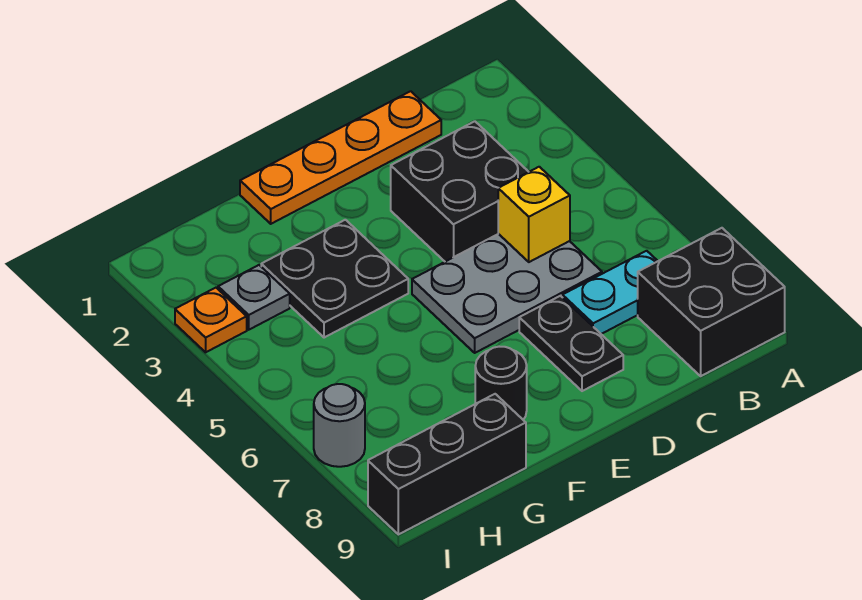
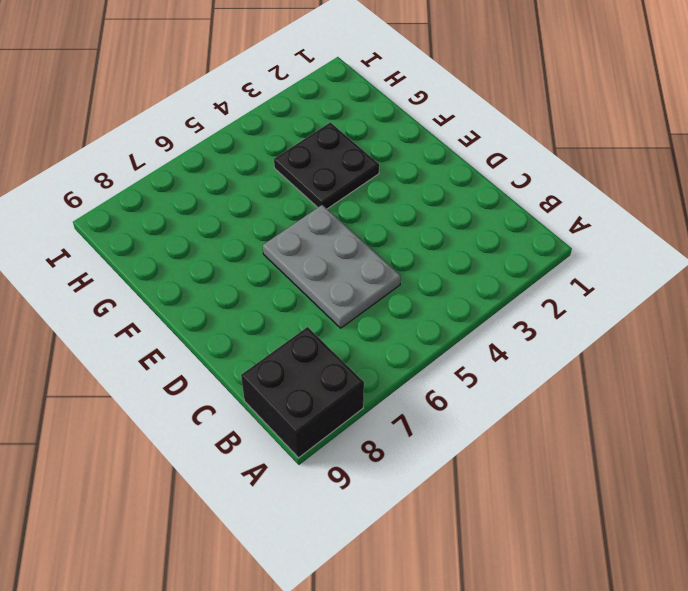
none -> cyan 1x2 plate [563,251,657,334]
none -> orange 1x4 plate [240,91,441,224]
none -> black 2x2 brick [391,121,528,262]

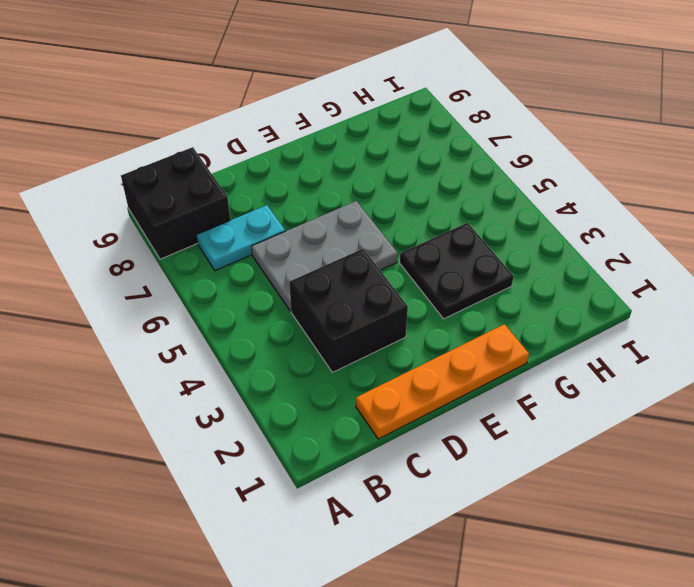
none -> black 1x2 plate [519,296,623,391]
none -> black 1x1 round brick [475,347,527,420]
none -> black 1x3 brick [368,394,526,534]

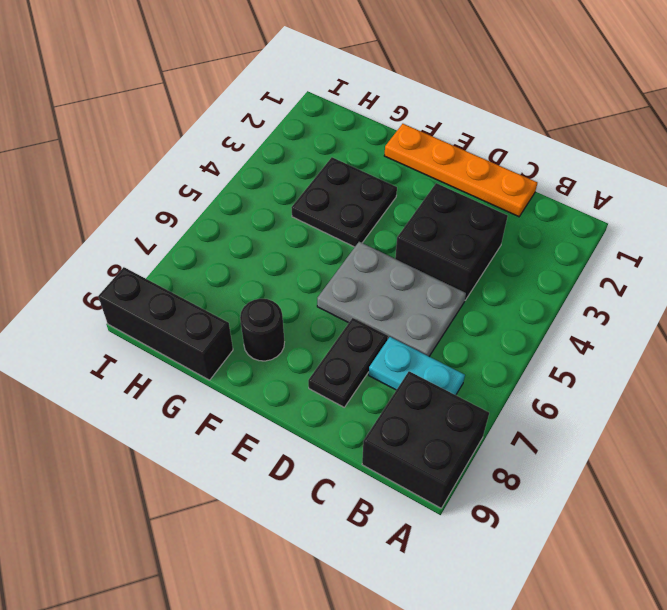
none -> grey 1x1 plate [218,265,290,330]
none -> orange 1x1 plate [175,288,247,352]
none -> grey 1x1 round brick [314,384,365,467]

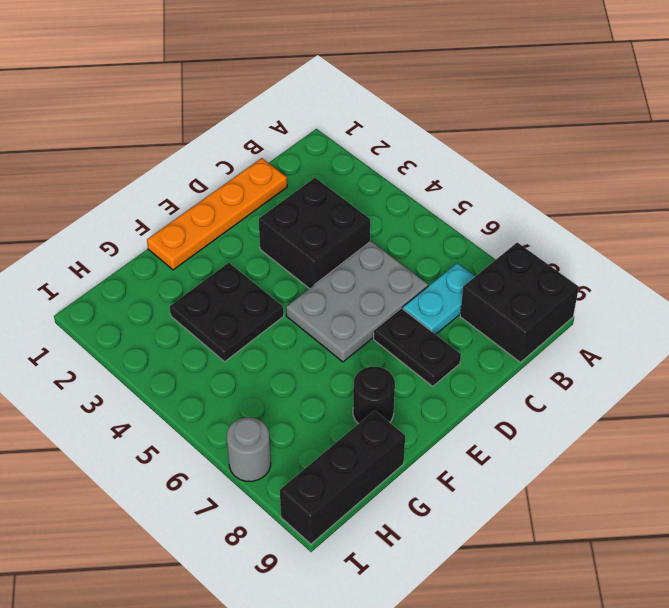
none -> grey 1x1 plate [218,265,290,330]
none -> orange 1x1 plate [175,288,247,352]
none -> yellow 1x1 brick [498,167,570,262]

